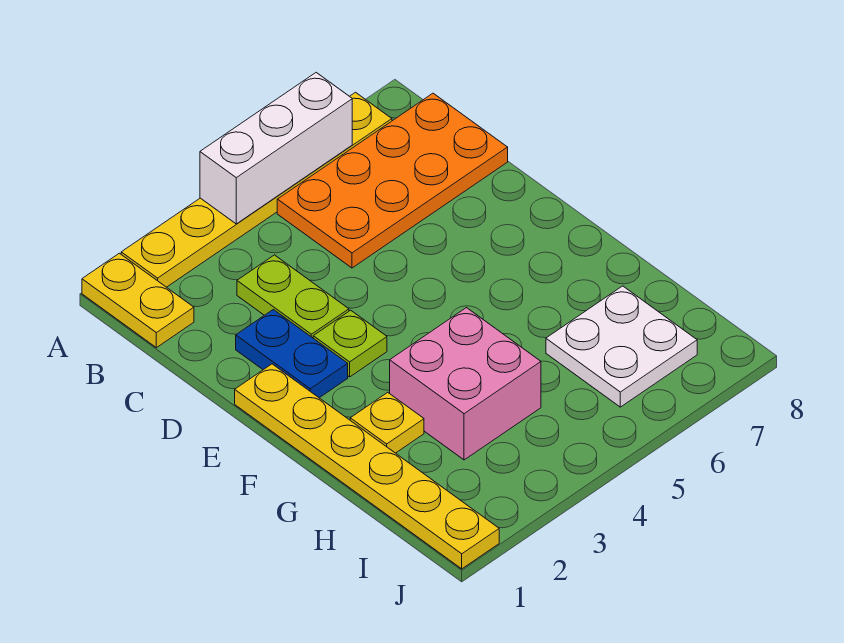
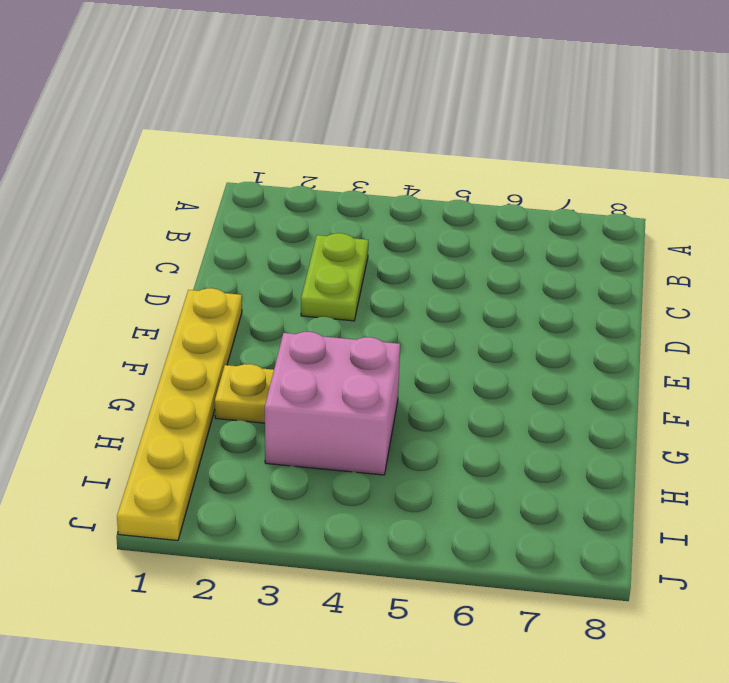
none -> yellow 1x2 plate [82,253,194,348]
none -> yellow 1x6 plate [121,92,392,287]

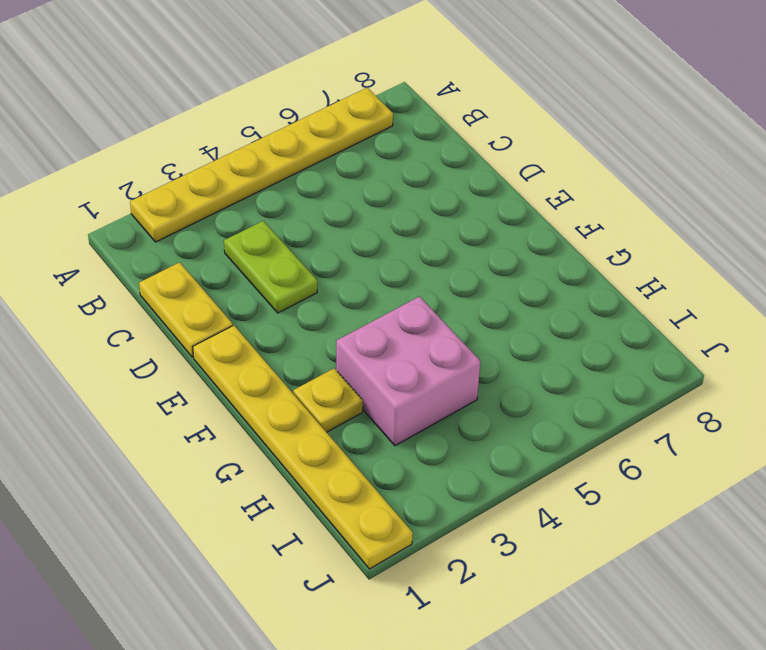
yellow 1x2 plate [139,262,233,357] -> yellow 1x2 plate moved to [82,253,194,348]
none -> orange 2x4 plate [277,93,508,268]
none -> blue 1x2 plate [236,310,348,398]

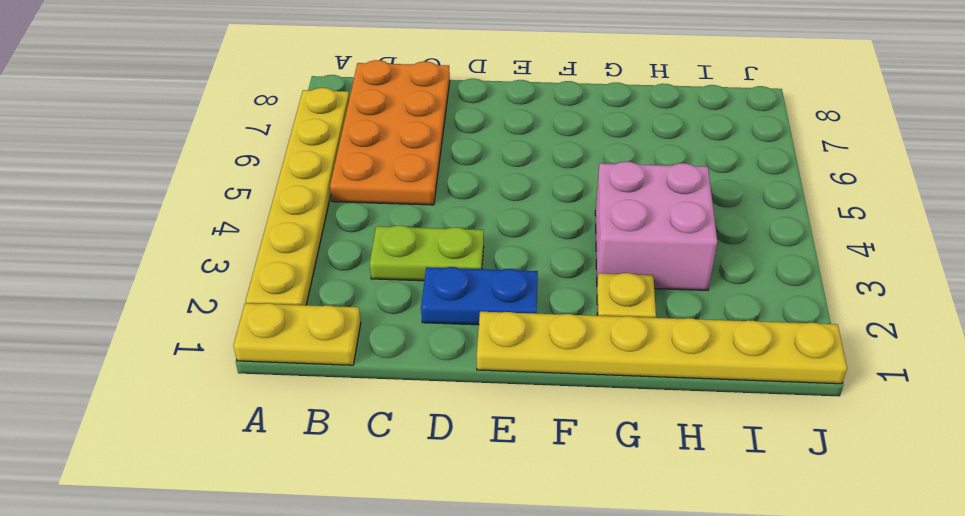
none -> lime 1x1 plate [313,310,387,377]
none -> white 2x2 plate [546,286,697,407]

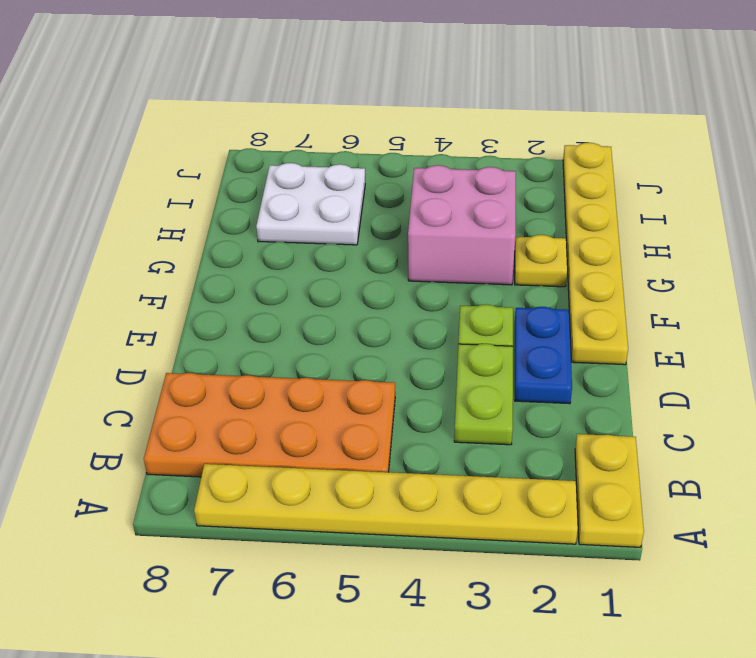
none -> white 1x3 brick [200,73,352,224]

